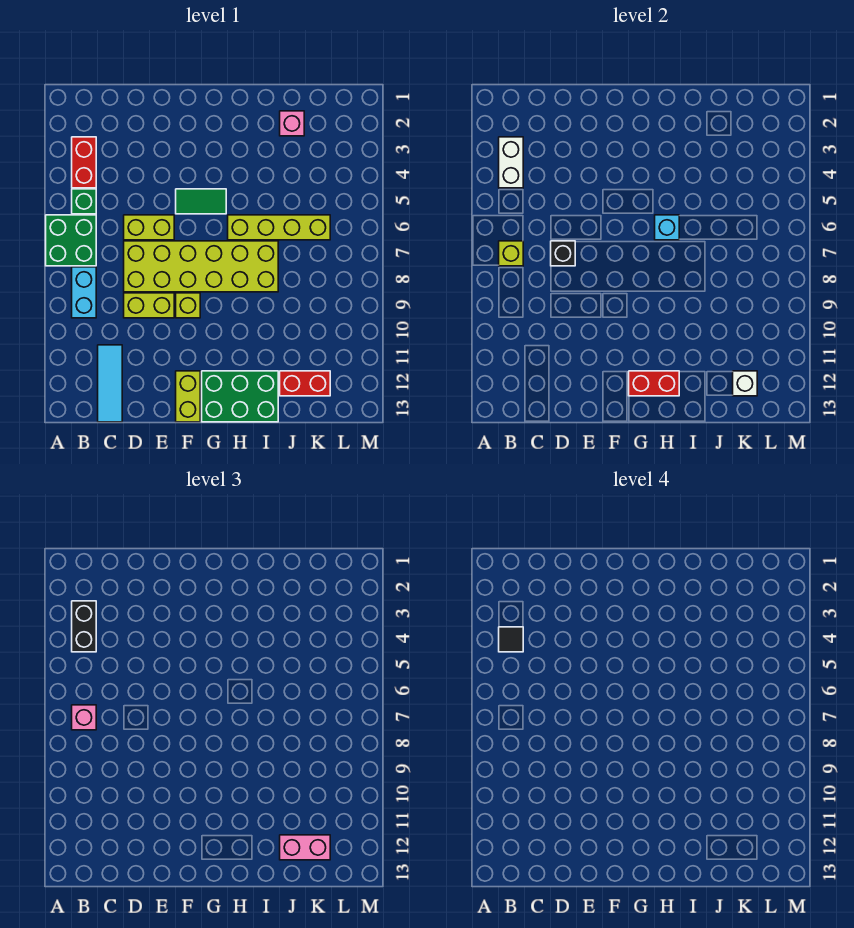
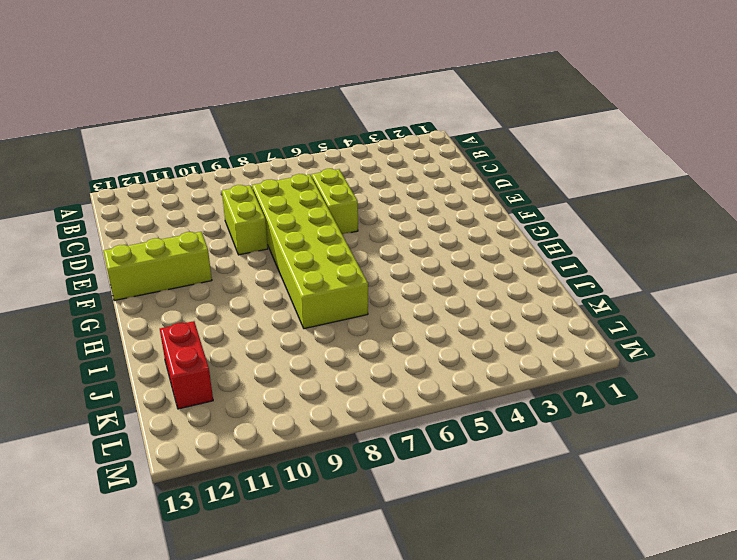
lime 1x3 brick [104,232,212,301] -> lime 1x2 brick [176,371,200,422]
none -> green 2x2 brick [46,215,96,266]
none -> red 1x2 brick [72,137,96,188]
none -> green 1x1 brick [72,189,96,214]

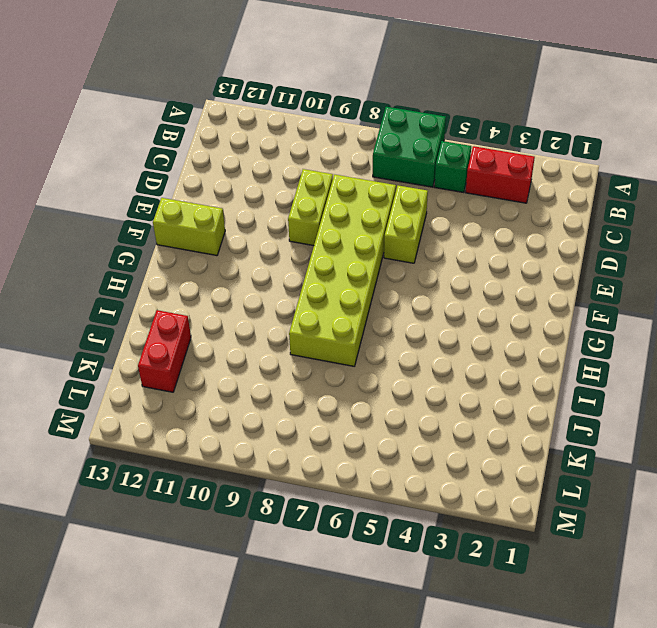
none -> cyan 1x2 brick [72,267,96,318]
none -> cyan 1x3 tile [98,345,122,422]
none -> green 1x2 tile [176,189,226,214]

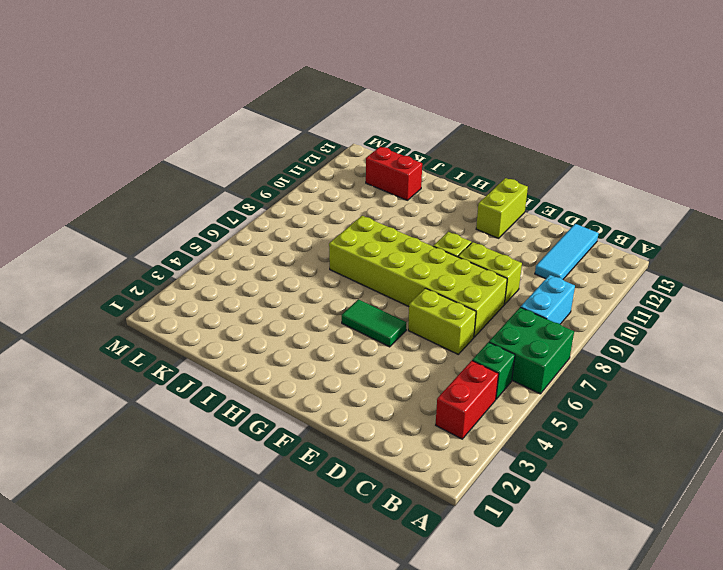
none -> green 2x3 brick [202,371,278,422]
none -> lime 1x4 brick [228,215,330,240]
none -> pink 1x1 brick [280,111,304,136]

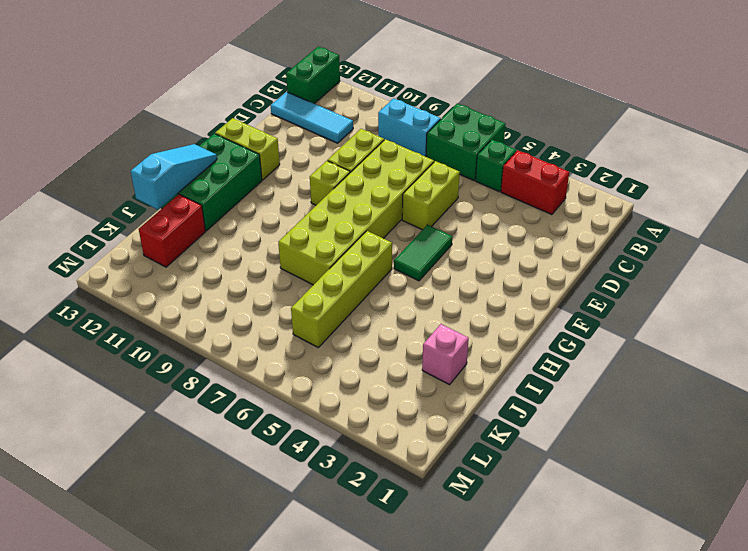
green 1x2 brick [286,47,340,104] -> none
cyan 1x3 slope [131,144,217,210] -> none
none -> white 1x2 brick [499,137,523,188]
none -> lime 1x1 brick [499,241,523,266]
none -> black 1x1 brick [551,241,575,266]

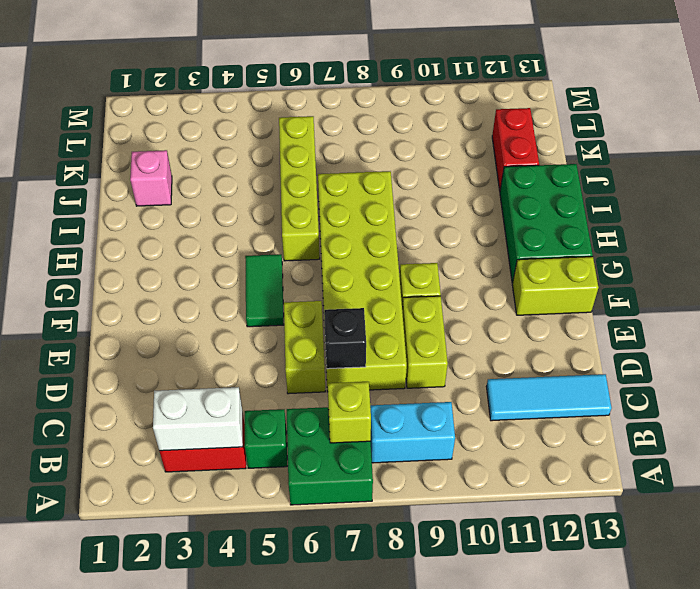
none -> red 1x2 brick [629,371,679,396]
none -> cyan 1x1 brick [655,215,679,240]
none -> white 1x1 brick [733,371,757,396]

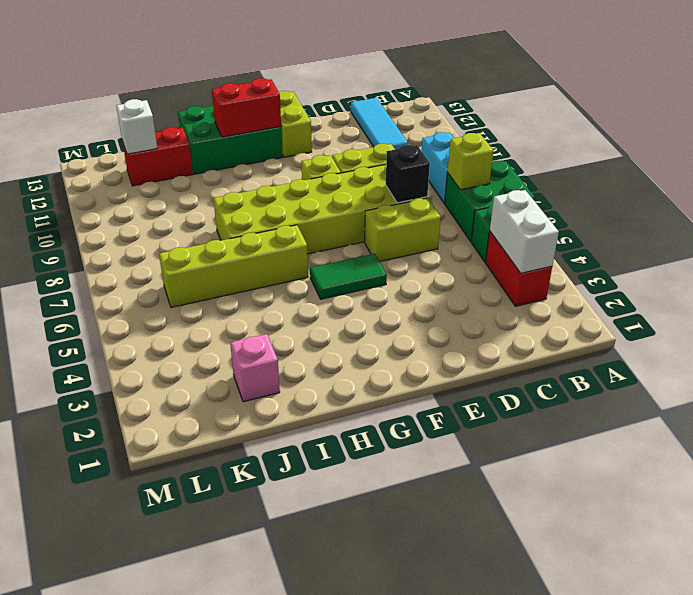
none -> cyan 1x1 brick [655,215,679,240]
none -> black 1x2 brick [72,601,96,652]
none -> pink 1x1 brick [72,705,96,730]

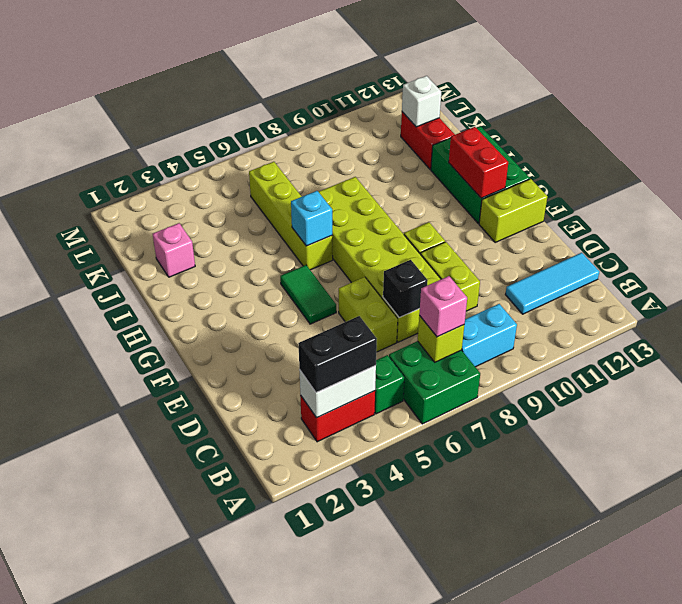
none -> pink 1x2 brick [280,835,330,860]
none -> black 1x1 tile [499,627,523,652]

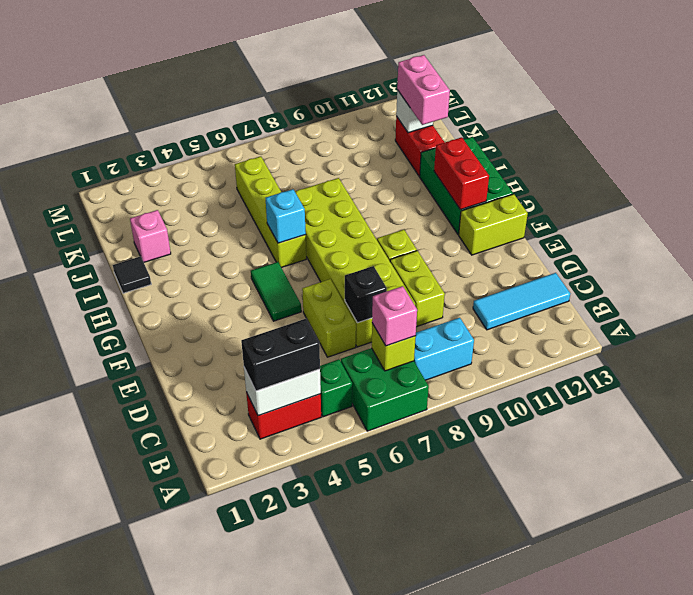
black 1x1 tile [113,256,151,293] -> black 1x1 tile moved to [499,627,523,652]

